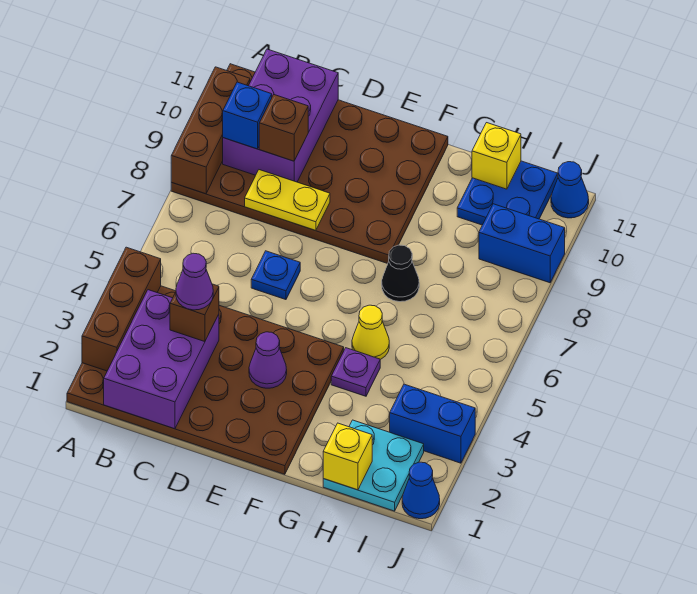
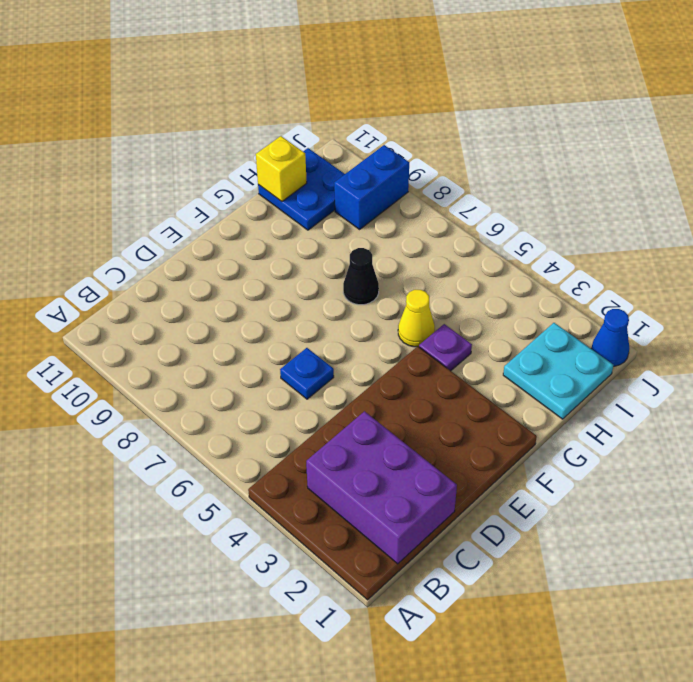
none -> brown 4x6 plate [171,64,448,264]
none -> blue 1x2 brick [390,384,475,463]
none -> blue 1x1 cone [551,162,589,218]

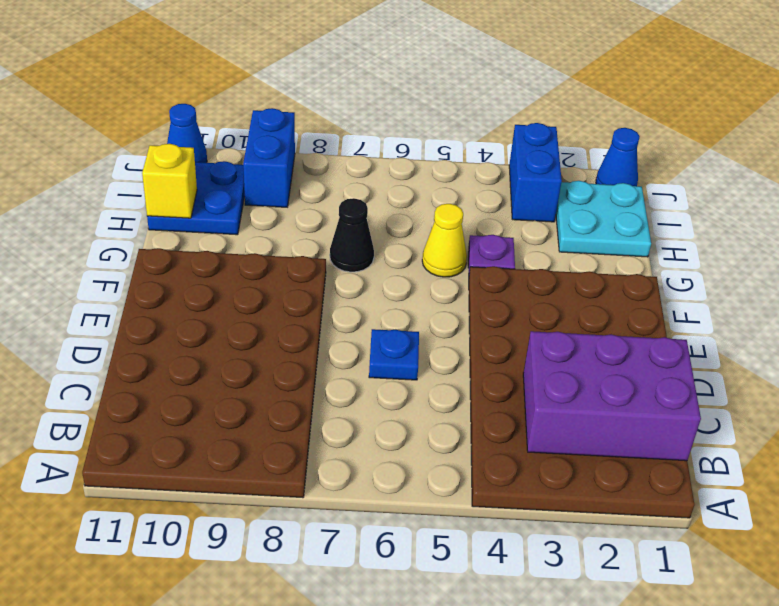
none -> brown 1x3 brick [82,247,161,371]
none -> brown 1x3 brick [171,67,250,194]
none -> purple 2x3 brick [223,49,338,182]

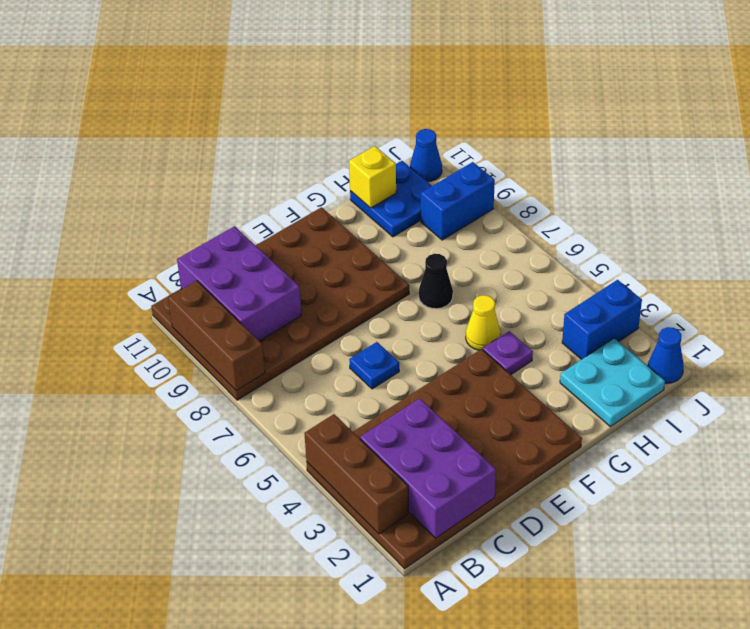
none -> yellow 1x2 plate [245,170,330,231]
none -> purple 1x1 cone [249,332,287,388]
none -> yellow 1x1 brick [323,423,372,490]

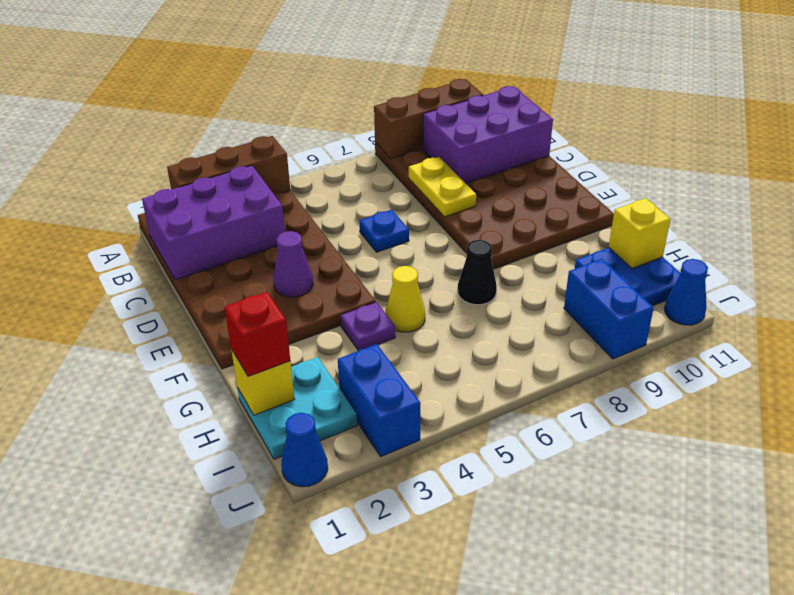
red 1x1 brick [225,292,290,376] -> none
none -> blue 1x1 brick [223,82,272,149]
none -> brown 1x1 brick [170,284,219,342]
none -> brown 1x1 brick [259,94,308,161]

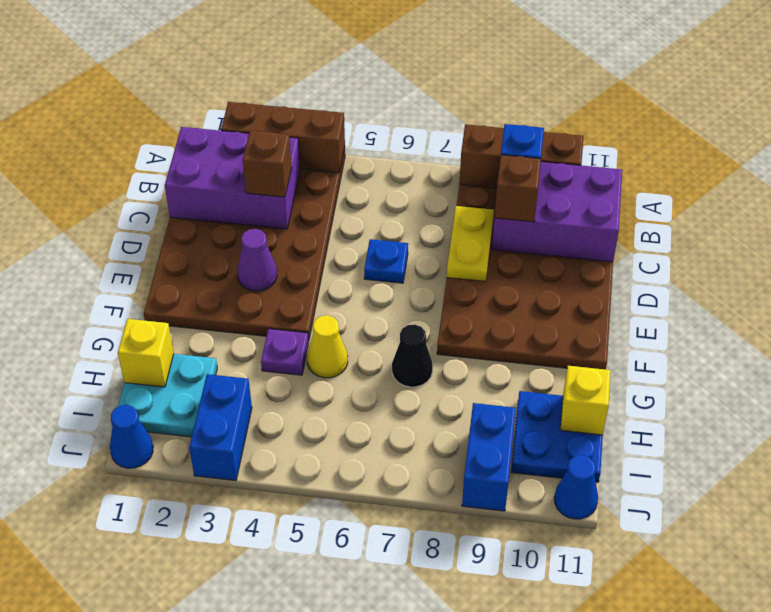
none -> purple 1x1 cone [176,253,213,310]

